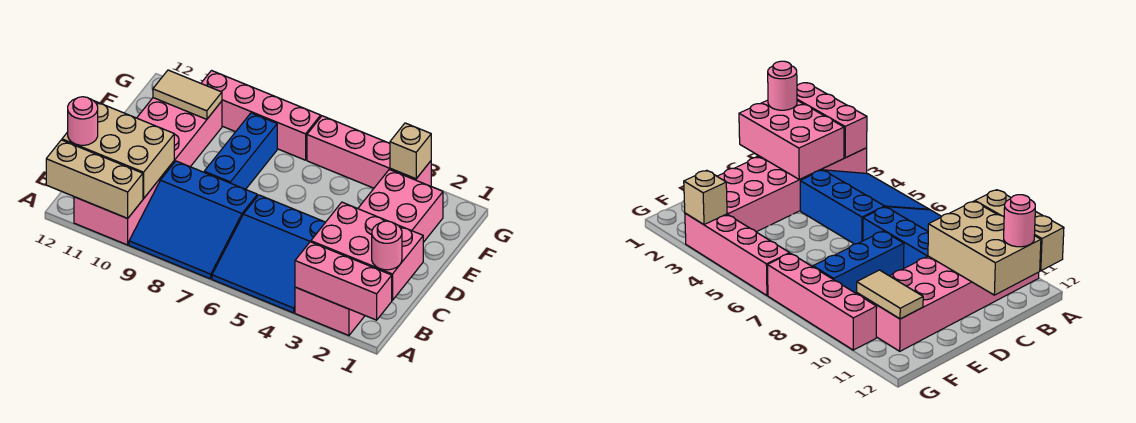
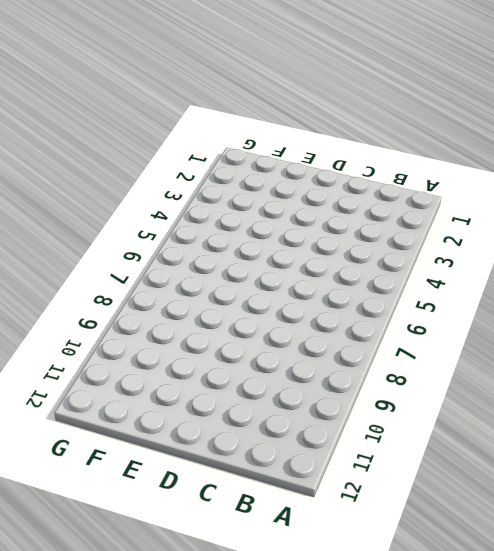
none -> pink 2x6 brick [295,170,443,335]
none -> blue 3x3 slope [212,195,325,313]
none -> blue 3x3 slope [129,161,257,279]

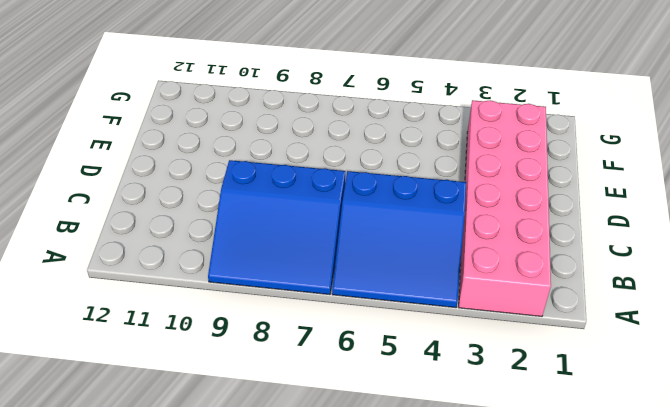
none -> pink 2x6 brick [74,98,222,245]
none -> blue 1x3 brick [204,113,277,189]
none -> pink 1x4 brick [307,116,431,188]

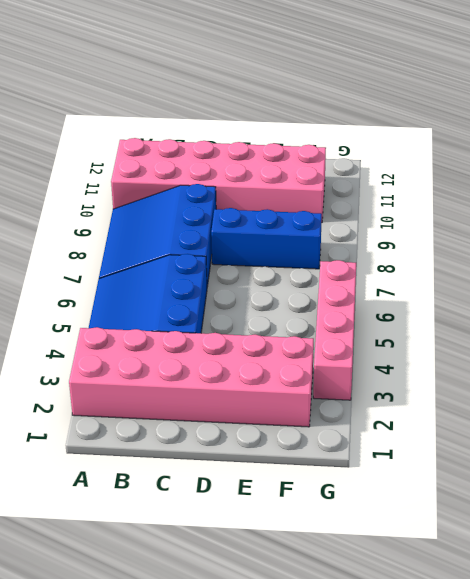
none -> pink 1x4 brick [201,71,321,160]
none -> pink 1x3 brick [295,242,392,320]
none -> tan 1x3 brick [46,140,143,218]

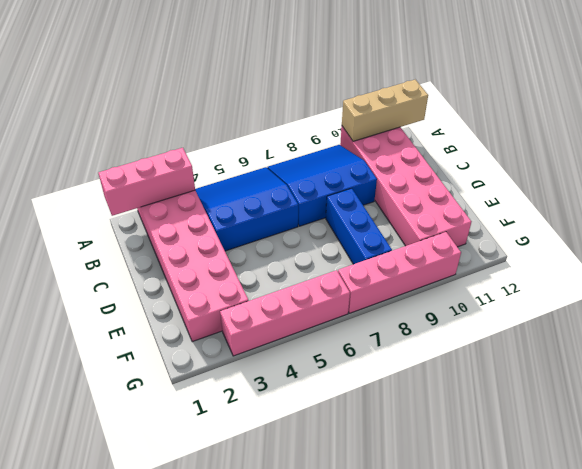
none -> pink 2x3 brick [311,202,423,300]
none -> tan 2x3 brick [62,101,174,199]
none -> tan 1x2 tile [153,70,222,119]

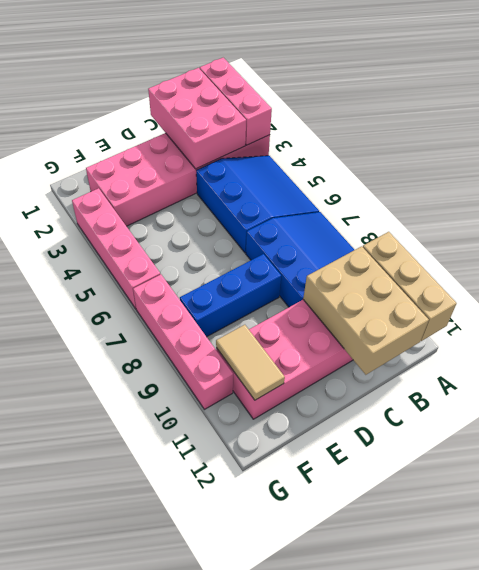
none -> tan 1x1 brick [390,123,431,179]
none -> pink 1x1 round brick [372,221,402,270]
none -> pink 1x1 round brick [68,97,98,145]

